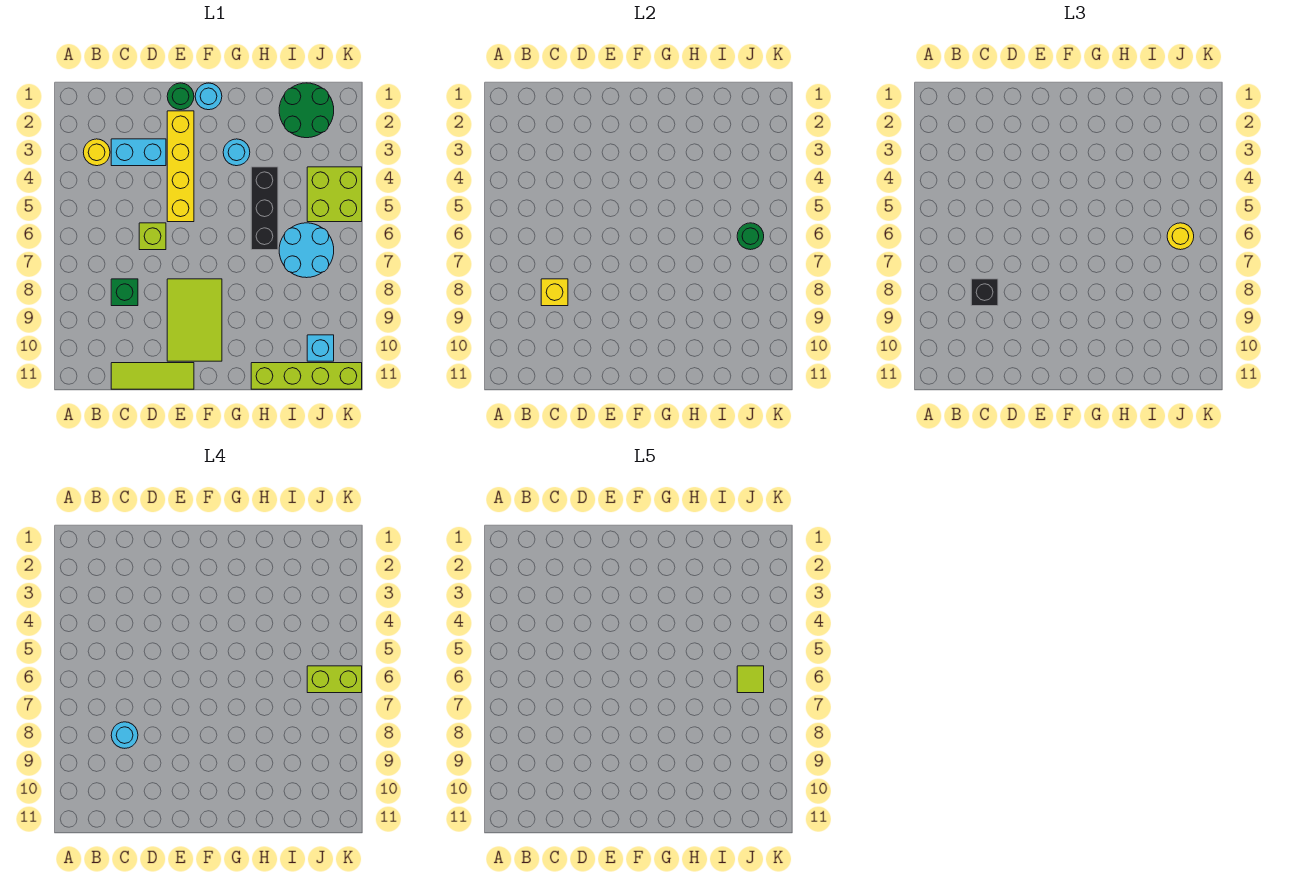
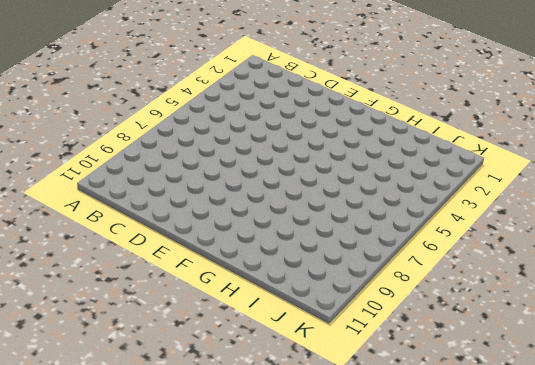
none -> yellow 1x1 round brick [83,139,110,166]
none -> cyan 1x2 brick [111,139,166,166]
none -> green 1x1 brick [111,279,138,306]

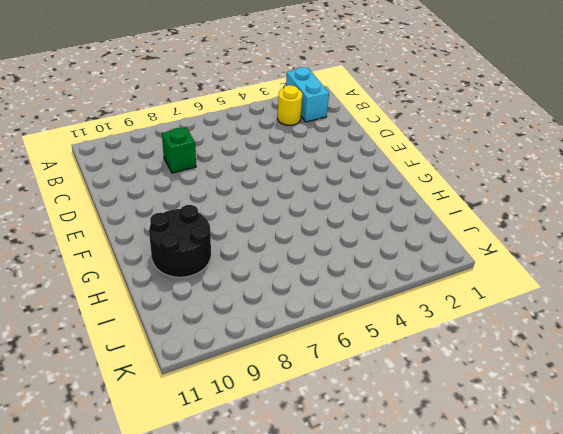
cyan 1x2 brick [286,67,329,122] -> cyan 1x2 brick moved to [111,139,166,166]
black 2x2 round brick [149,205,211,277] -> none
none -> lime 1x3 tile [111,363,194,389]
none -> lime 1x1 brick [139,223,166,250]
none -> green 1x1 round brick [167,83,194,110]

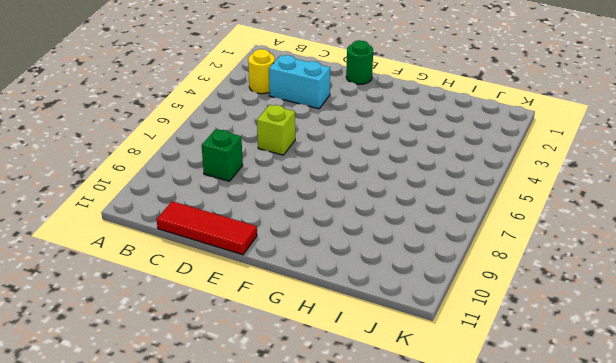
red 1x3 tile [157,201,257,255] -> lime 1x3 tile [111,363,194,389]
none -> yellow 1x4 brick [167,111,194,222]
none -> lime 2x3 tile [167,279,222,361]
none -> cyan 1x1 round brick [195,83,222,110]

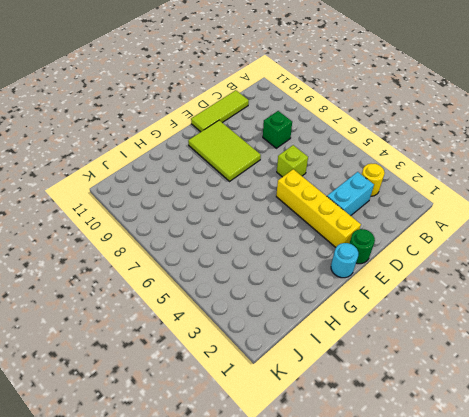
none -> cyan 1x1 round brick [223,139,250,166]
none -> black 1x3 brick [251,167,278,250]
none -> lime 1x4 brick [251,363,362,389]

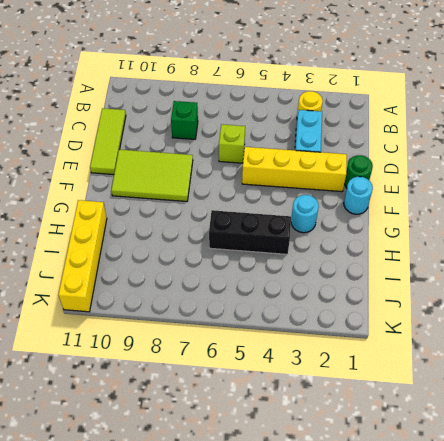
yellow 1x4 brick [58,200,107,312] -> lime 1x4 brick [251,363,362,389]
none -> green 2x2 round brick [279,83,334,138]
none -> cyan 2x2 round brick [279,223,334,278]
none -> lime 2x2 brick [307,167,362,222]

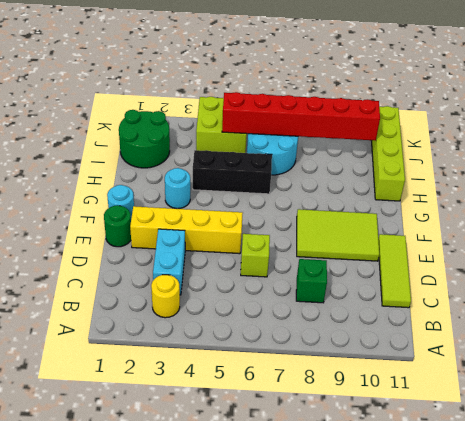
red 1x6 brick [222,92,380,141] -> green 1x1 round brick [737,223,764,250]
none -> cyan 1x1 brick [307,335,334,361]
none -> yellow 1x1 brick [541,279,568,306]
none -> black 1x1 brick [971,279,998,306]

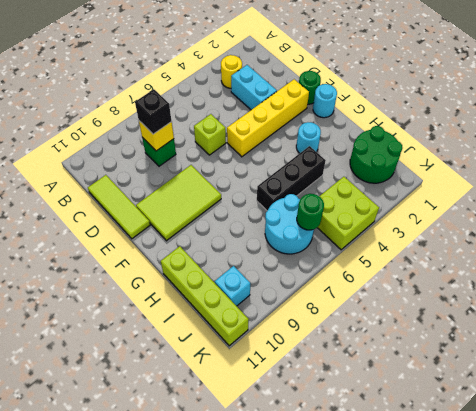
none -> yellow 1x1 round brick [1167,223,1194,250]
none -> cyan 1x1 round brick [111,722,138,748]
none -> lime 1x2 brick [307,666,362,693]

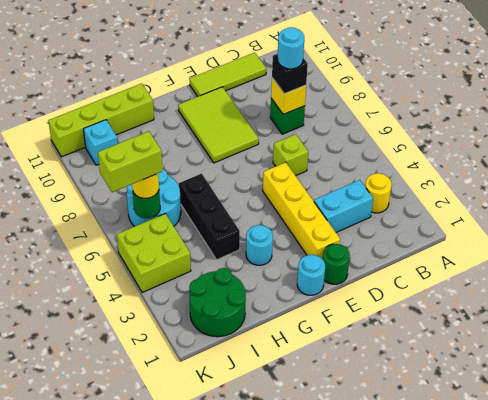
none -> lime 1x1 tile [737,666,764,693]

